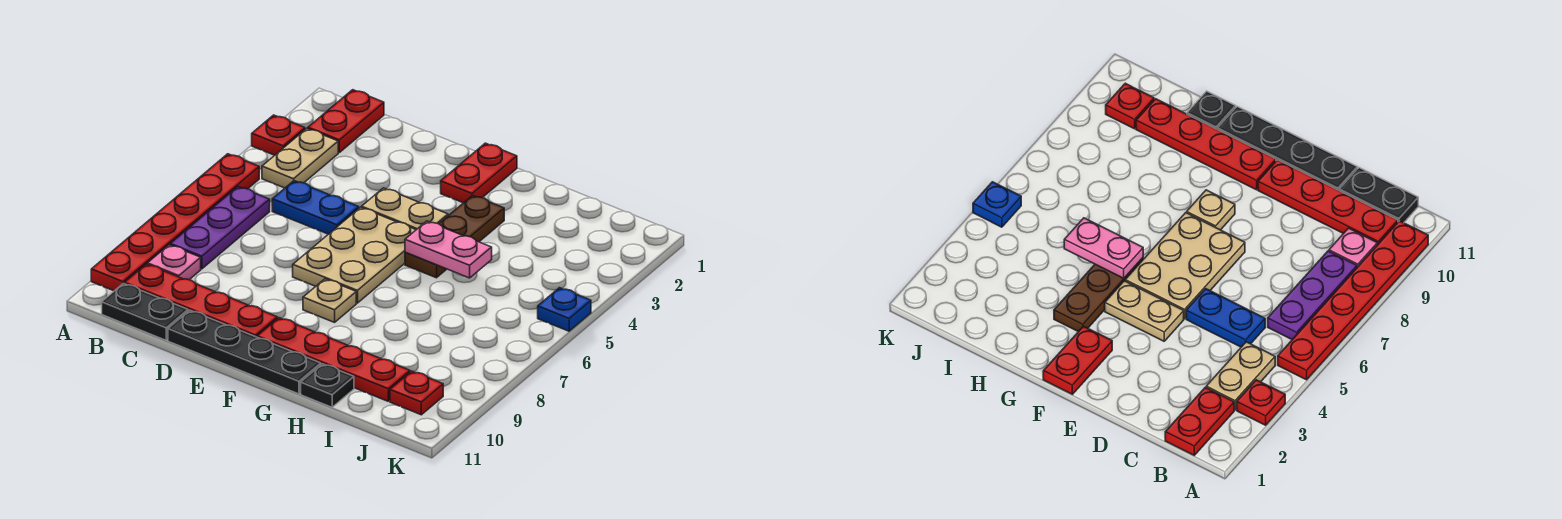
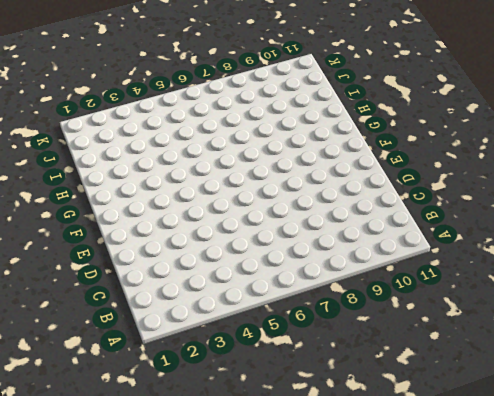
none -> red 1x1 plate [252,115,305,155]
none -> red 1x6 plate [91,154,259,291]
none -> red 1x2 plate [308,90,384,152]

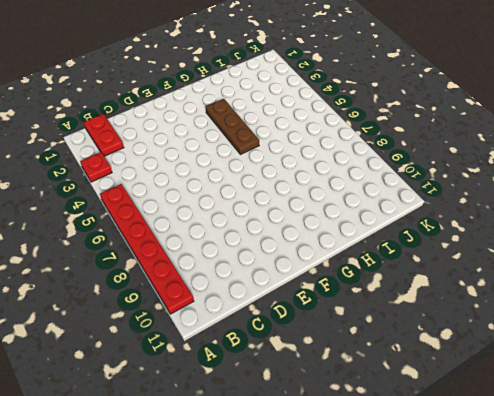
none -> tan 1x2 plate [262,129,338,188]
none -> purple 1x3 plate [170,187,270,269]
none -> pink 1x1 plate [147,245,201,280]

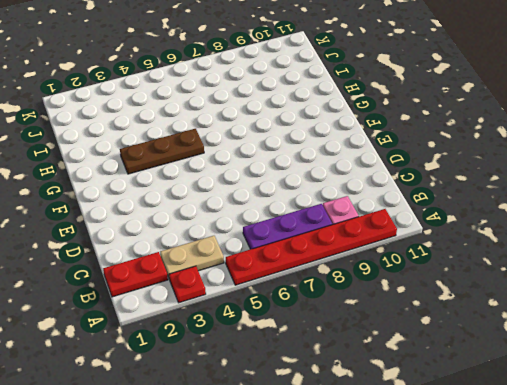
none -> red 1x4 plate [124,264,277,337]
none -> black 1x2 plate [102,284,188,340]
none -> blue 1x2 plate [272,181,359,234]

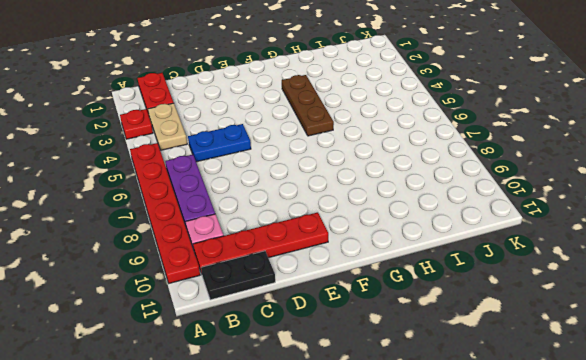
none -> black 1x4 plate [168,310,321,394]
none -> tan 1x2 plate [362,188,448,230]
none -> tan 2x3 plate [293,207,416,303]

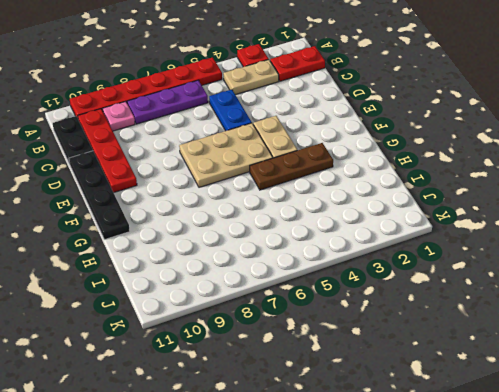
none -> red 1x2 plate [441,143,517,203]
none -> tan 1x1 plate [303,279,356,322]
none -> red 1x4 plate [257,318,410,401]

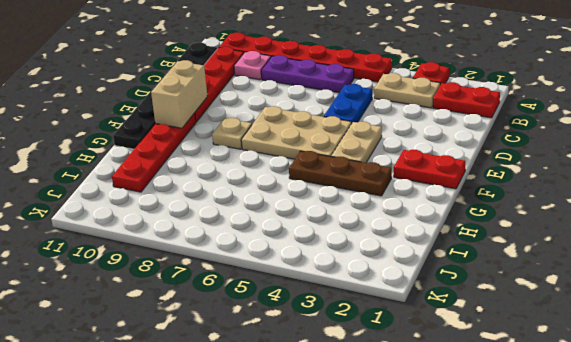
tan 1x2 brick [151,60,208,128] -> none
none -> black 1x1 plate [301,364,354,407]
none -> red 1x1 plate [390,371,443,415]
none -> blue 1x1 plate [538,288,591,331]

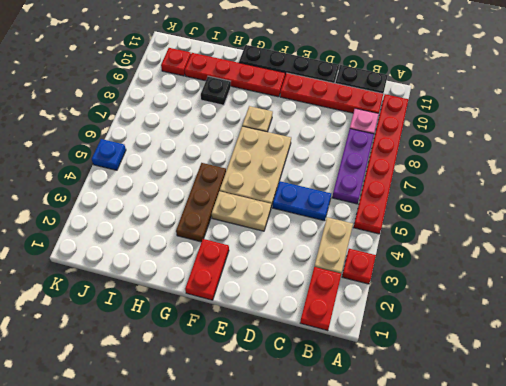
black 1x1 plate [201,76,231,105] -> black 1x1 plate moved to [301,364,354,407]
none -> pink 1x2 plate [405,221,492,278]

